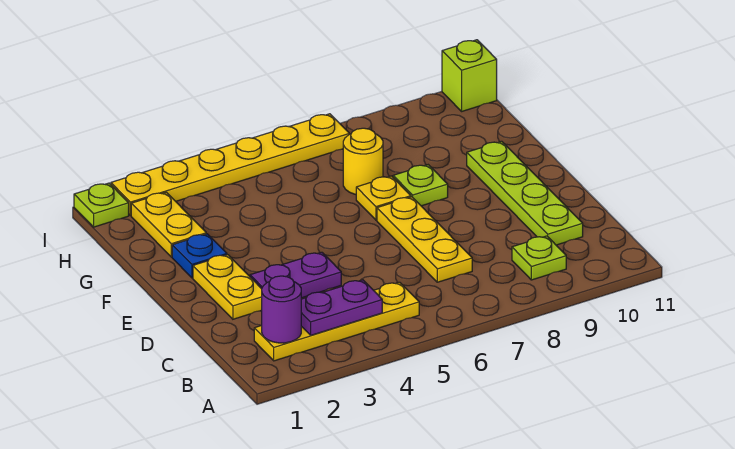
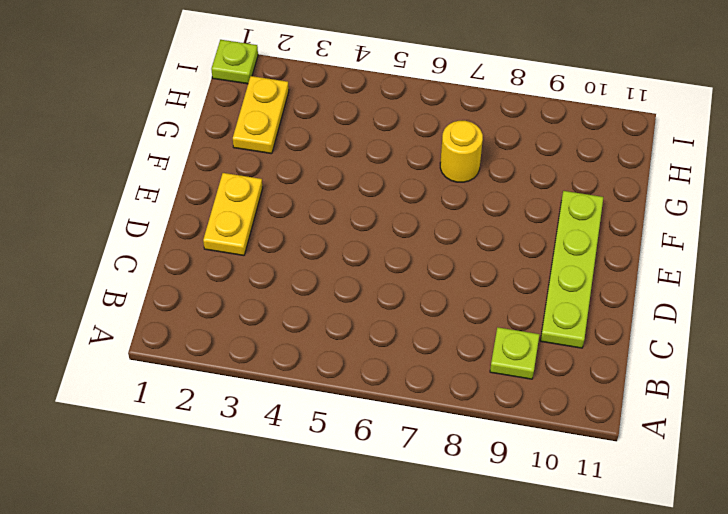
none -> yellow 1x4 plate [254,282,419,361]
none -> yellow 1x3 plate [377,197,472,282]
none -> purple 1x2 plate [250,252,341,298]

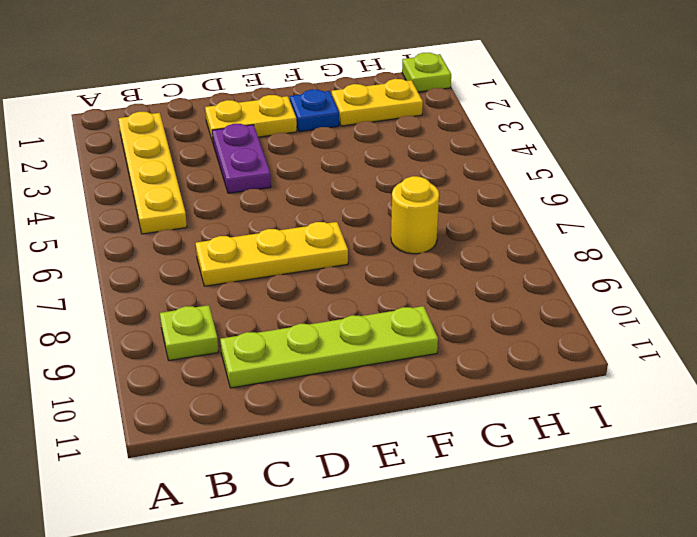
none -> yellow 1x1 plate [356,176,411,220]
none -> lime 1x1 plate [393,165,448,206]
none -> yellow 1x6 plate [111,114,349,216]

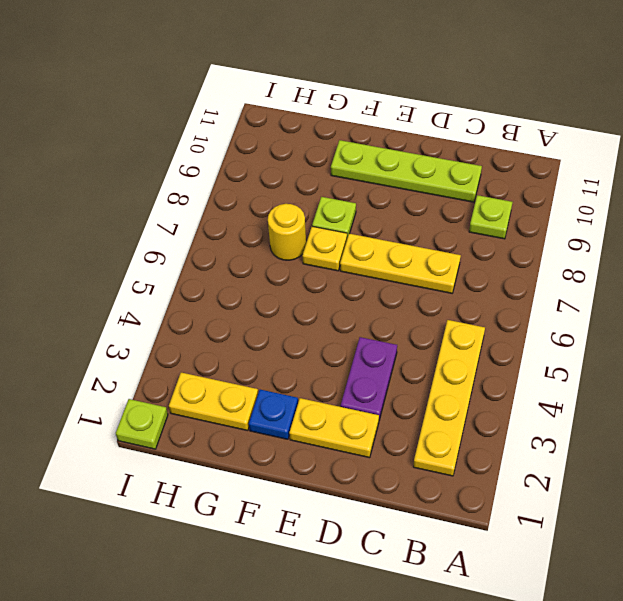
none -> yellow 1x6 plate [111,114,349,216]
none -> lime 1x1 brick [442,40,497,111]
none -> purple 1x1 round brick [262,276,301,343]

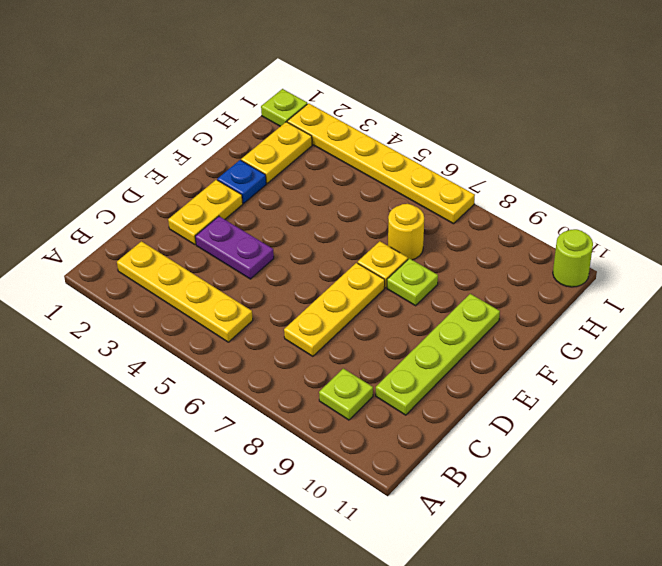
lime 1x1 round brick [553,229,593,287] -> lime 1x1 brick [442,40,497,111]
none -> purple 1x1 round brick [262,276,301,343]
none -> purple 1x2 plate [301,280,382,335]

